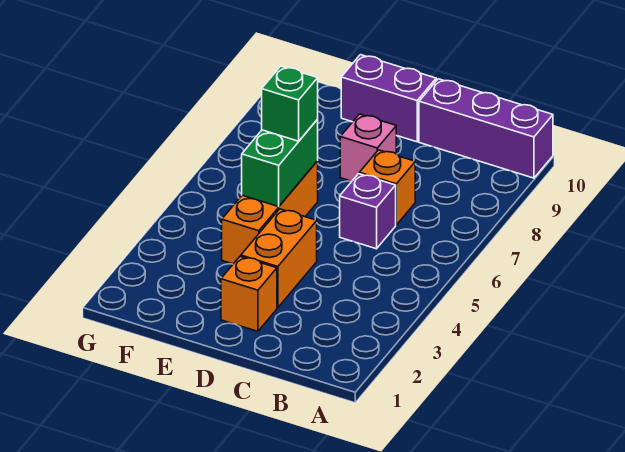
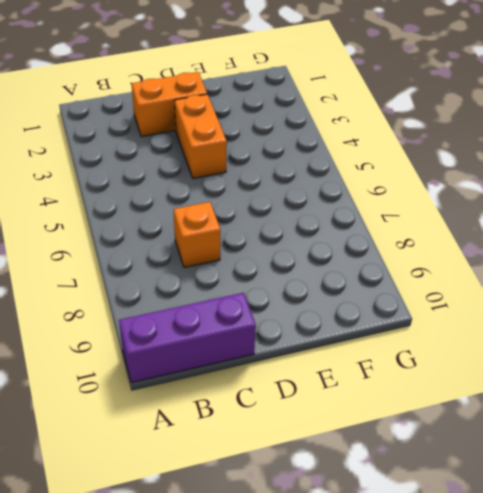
orange 1x2 brick [132,72,207,137] -> orange 1x1 brick [221,256,277,331]
none -> purple 1x1 brick [340,174,396,249]
none -> pink 1x1 brick [340,114,396,181]

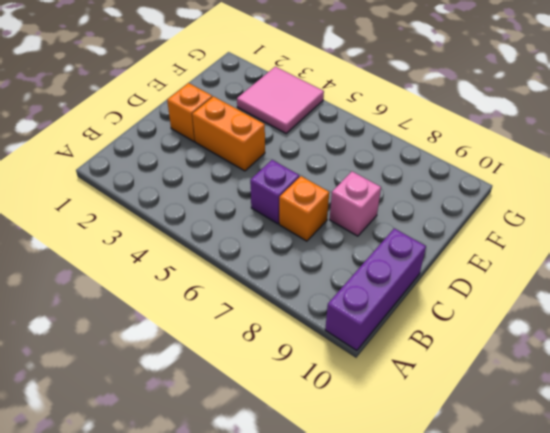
pink 2x2 tile [237,67,324,133] -> none
none -> purple 1x2 brick [341,55,436,142]
none -> orange 1x3 brick [222,161,318,264]

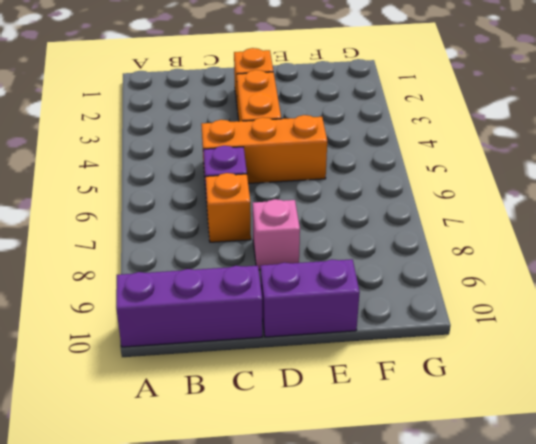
orange 1x3 brick [201,115,327,184] -> orange 1x3 brick turned to [222,161,318,264]
none -> green 1x2 brick [242,120,318,207]
none -> green 1x1 brick [262,66,318,141]

